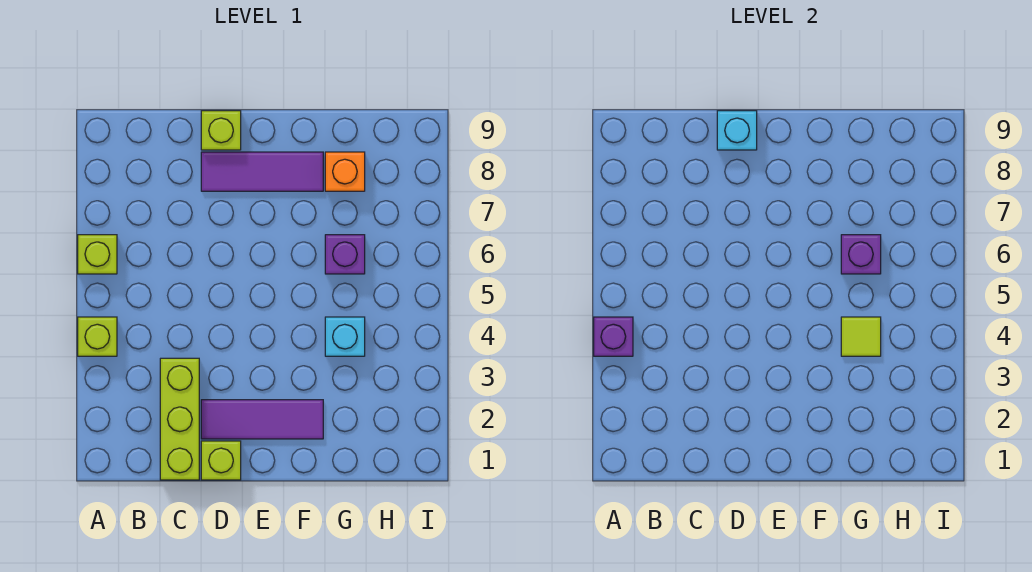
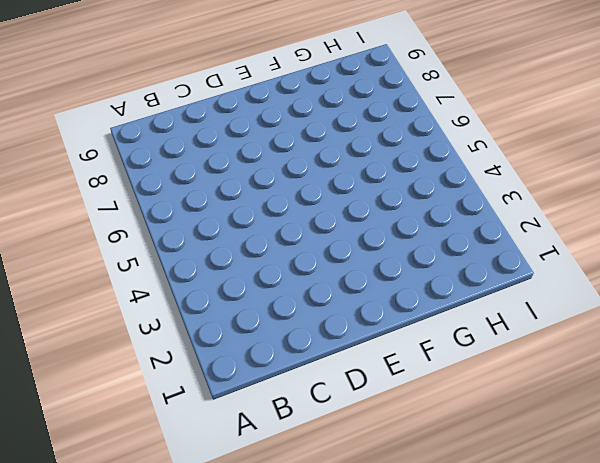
none -> lime 1x1 brick [78,317,117,356]
none -> lime 1x1 brick [78,235,117,274]
none -> lime 1x3 brick [160,358,199,480]

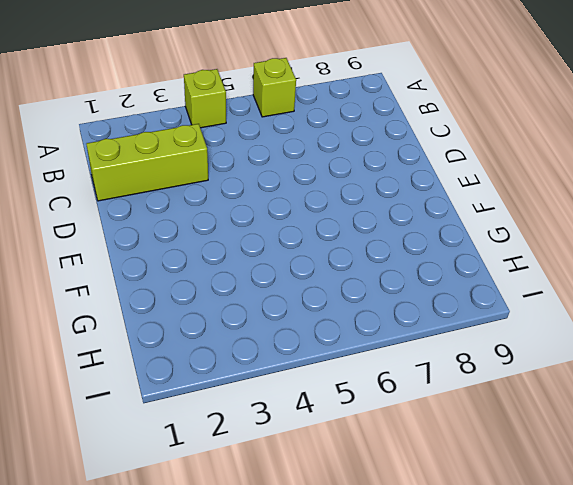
none -> lime 1x1 brick [201,441,241,480]
none -> purple 1x3 tile [201,400,323,439]
none -> purple 1x3 tile [201,152,323,191]

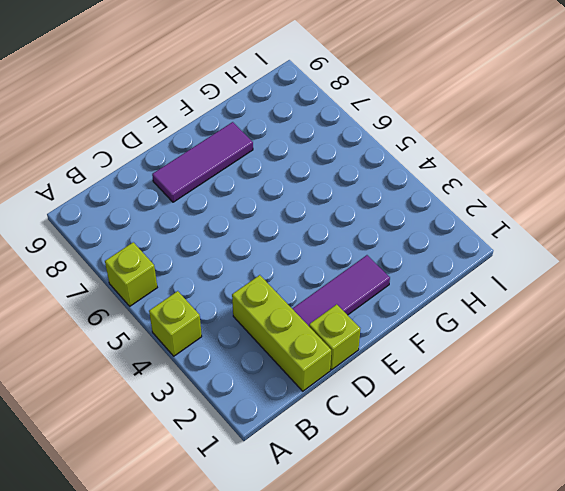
none -> lime 1x1 brick [201,111,241,150]
none -> cyan 1x1 brick [325,317,365,356]
none -> purple 1x1 brick [325,235,365,274]

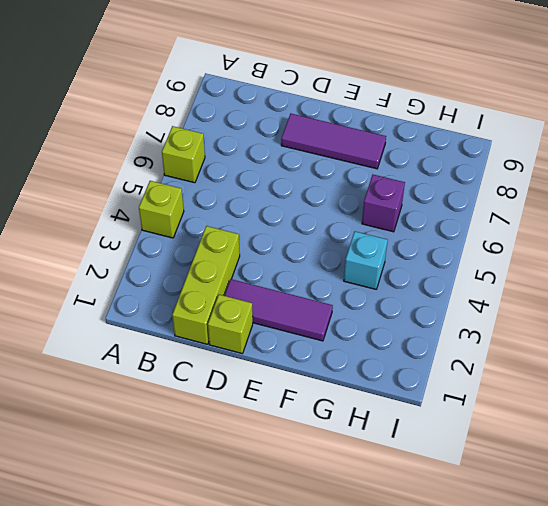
none -> lime 1x1 brick [201,111,241,150]
none -> orange 1x1 brick [325,152,365,191]
none -> purple 1x1 brick [594,317,633,356]

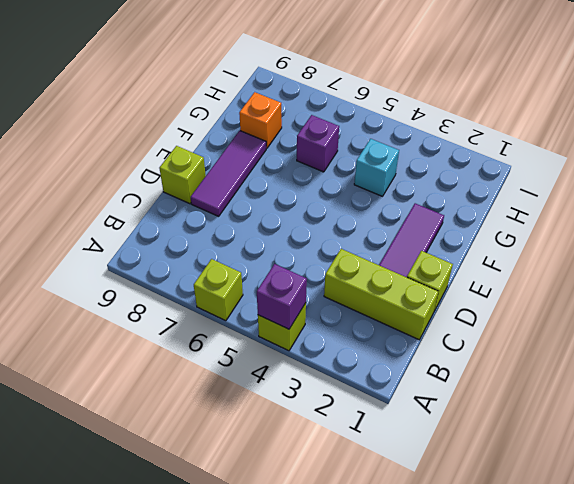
none -> cyan 1x1 brick [717,111,757,150]
none -> lime 1x1 tile [841,317,881,356]
none -> purple 1x1 brick [841,235,881,274]

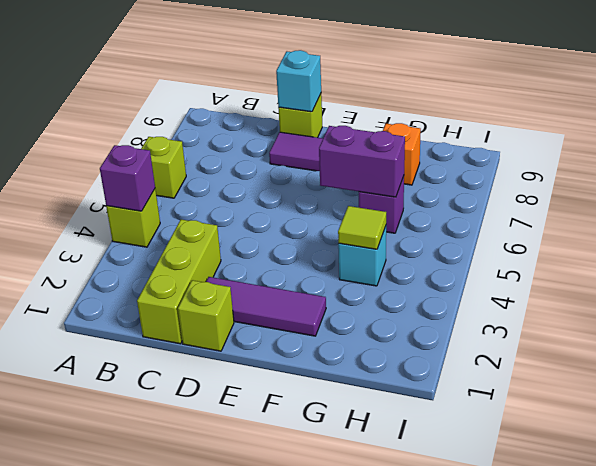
purple 1x2 brick [319,126,405,197] -> purple 1x1 brick [841,235,881,274]

